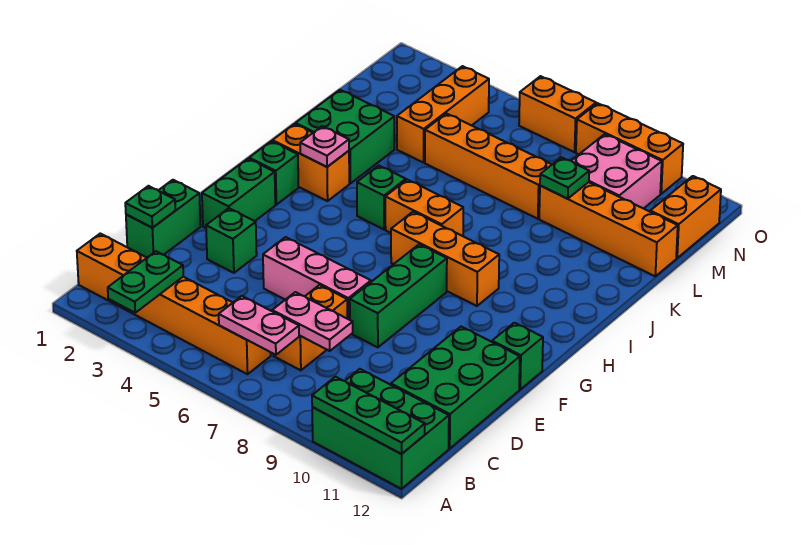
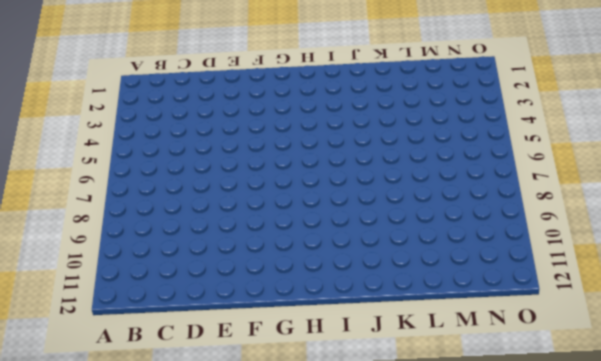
none -> green 2x3 brick [312,369,449,489]
none -> orange 1x6 brick [77,234,271,374]
none -> orange 1x2 brick [273,285,347,370]
none -> green 2x3 brick [391,327,520,449]

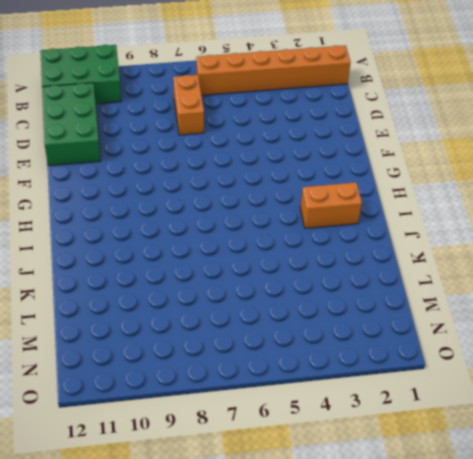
none -> green 1x2 brick [126,180,201,257]
none -> green 1x1 brick [206,208,257,273]
none -> pink 1x3 brick [263,237,371,320]
none -> green 1x3 brick [350,244,447,347]

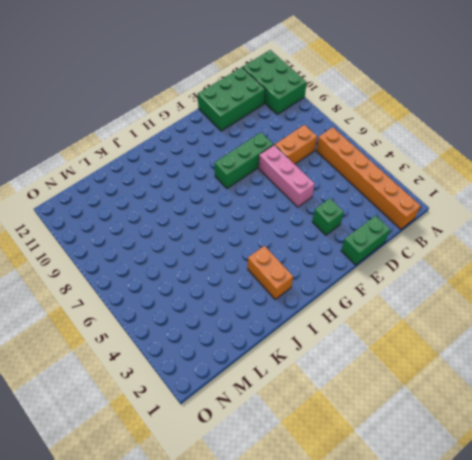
none -> green 1x2 brick [202,159,275,228]
none -> green 1x1 brick [492,323,543,389]
none -> green 1x1 brick [249,141,298,205]
none -> orange 1x3 brick [391,212,499,306]

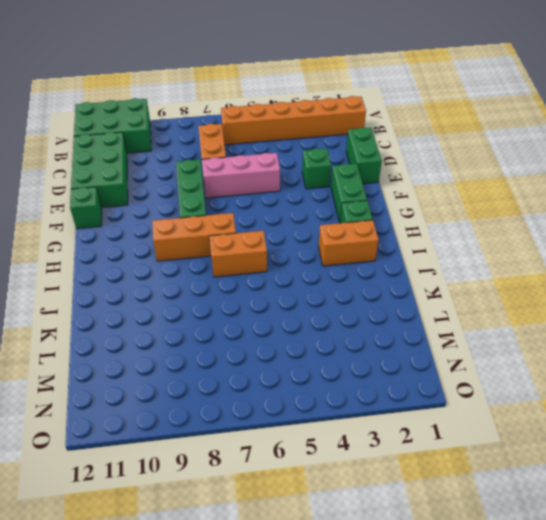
none -> green 1x1 brick [357,166,406,229]
none -> green 2x2 brick [296,90,394,183]
none -> orange 1x3 brick [397,66,489,163]
none -> orange 1x4 brick [425,114,552,219]

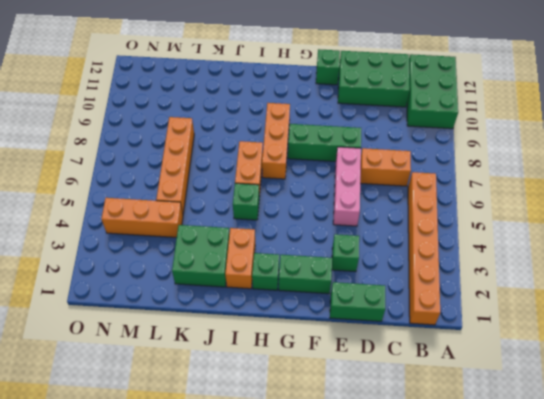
none -> orange 1x4 brick [539,182,678,276]
none -> pink 2x2 brick [571,134,662,209]
none -> orange 1x2 brick [650,176,721,258]
none -> orange 1x2 brick [519,76,596,152]

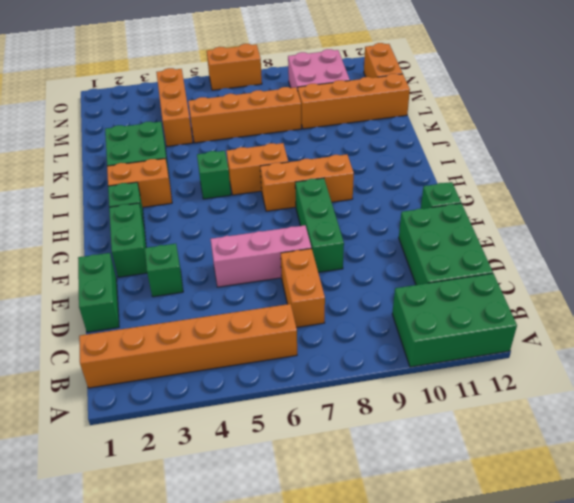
none -> orange 1x3 brick [576,103,683,194]
none -> green 1x2 plate [108,251,183,313]
none -> green 1x3 plate [312,377,425,454]
none -> pink 1x2 plate [219,296,299,355]

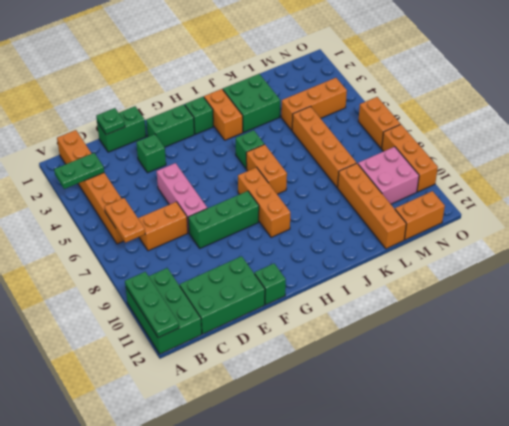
orange 1x2 plate [105,198,145,243] -> pink 1x2 plate [219,296,299,355]
none -> pink 1x2 plate [272,292,353,351]
none -> pink 1x1 plate [300,126,349,167]
none -> green 1x1 plate [540,157,589,199]

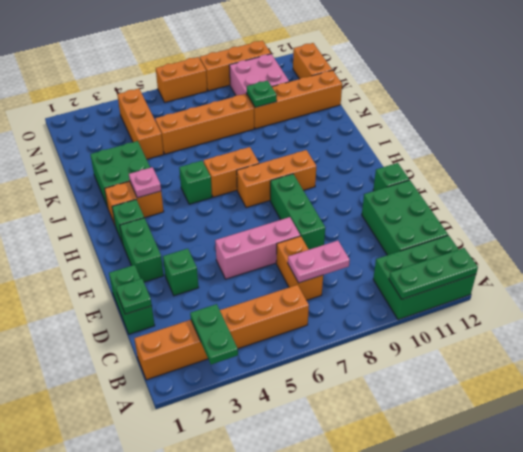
none -> pink 1x2 plate [219,296,299,355]

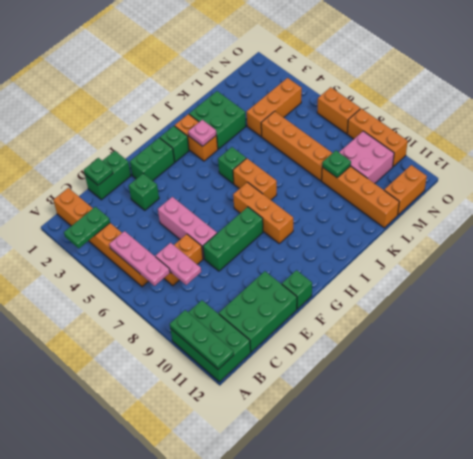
pink 1x3 plate [109,231,170,286] -> pink 1x2 plate [219,296,299,355]

